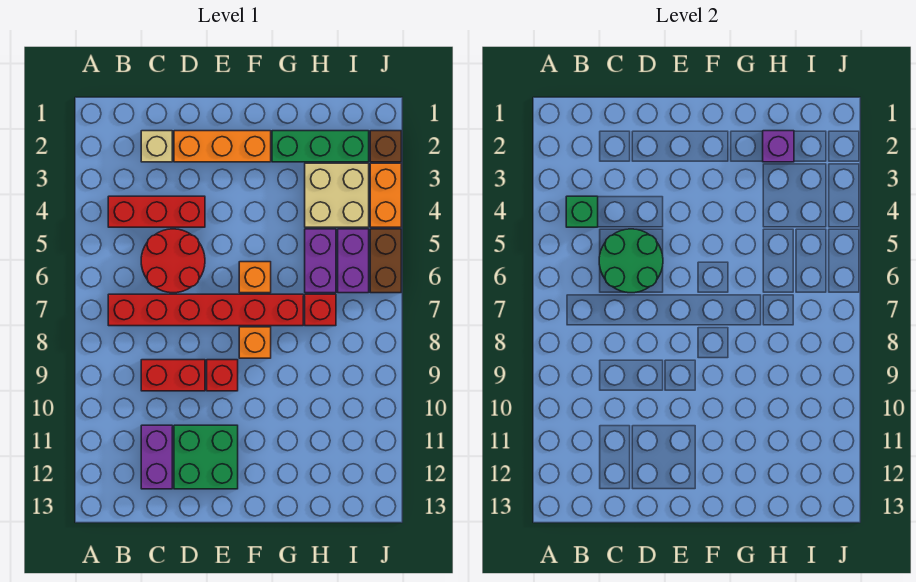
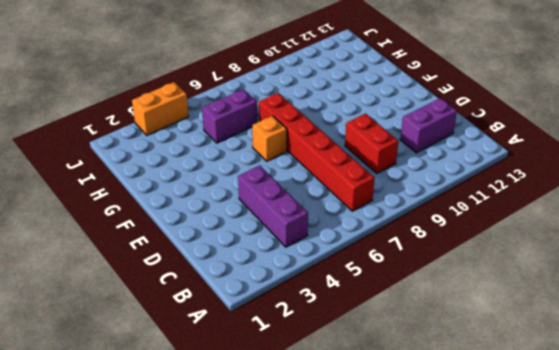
purple 1x3 brick [238,165,308,247] -> red 1x3 brick [108,196,205,227]
none -> tan 1x1 brick [141,131,172,162]
none -> red 2x2 round brick [141,229,205,293]
none -> orange 1x3 brick [174,131,271,162]

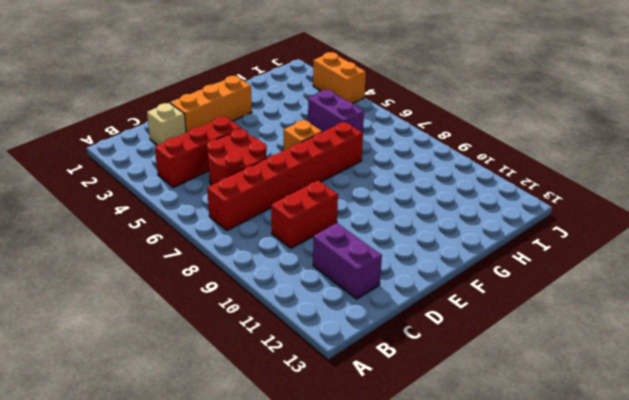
none -> green 2x2 brick [174,425,238,489]
none -> red 1x1 brick [207,360,238,391]
none -> orange 1x1 brick [239,327,271,358]

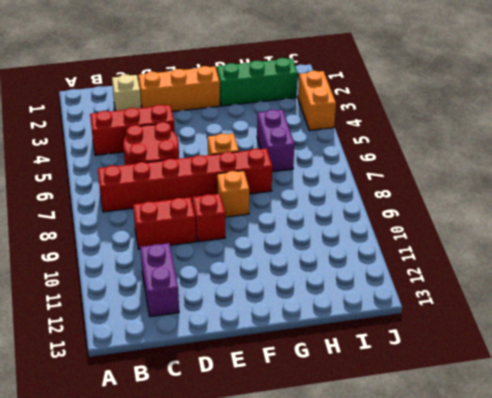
none -> green 2x2 brick [174,425,238,489]
none -> tan 2x2 brick [305,163,369,227]
none -> red 1x1 brick [305,294,336,326]

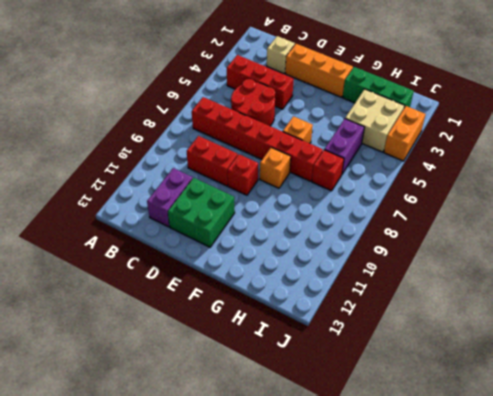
none -> purple 1x2 brick [338,229,369,293]
none -> brown 1x1 brick [370,131,401,162]
none -> brown 1x2 brick [370,229,401,293]

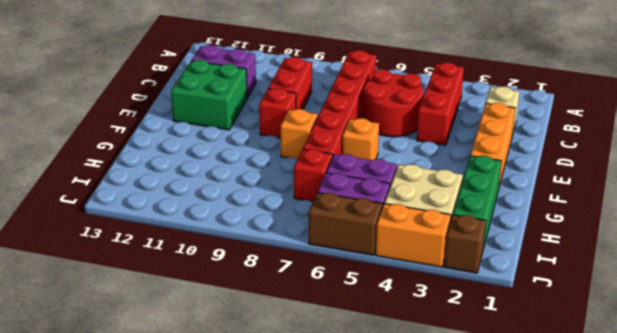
none -> green 1x1 brick [566,196,598,227]
none -> green 2x2 round brick [599,229,663,293]
none -> purple 1x1 brick [763,131,794,162]

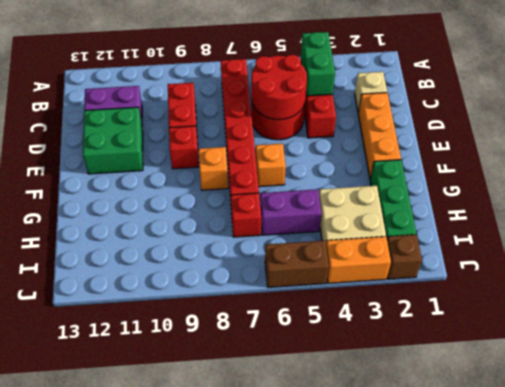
green 1x2 brick [301,32,335,96] -> green 1x1 brick [566,196,598,227]
red 2x2 round brick [251,55,307,120] -> green 2x2 round brick [599,229,663,293]
none -> purple 1x2 brick [338,229,369,293]
none -> purple 1x1 brick [763,131,794,162]

